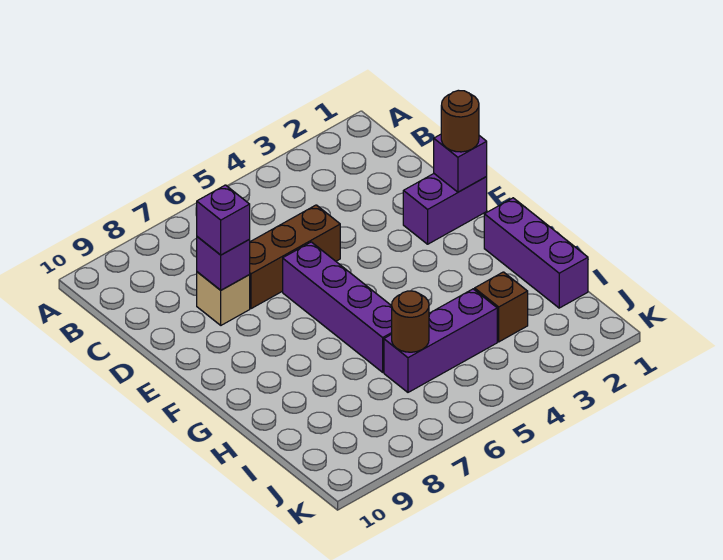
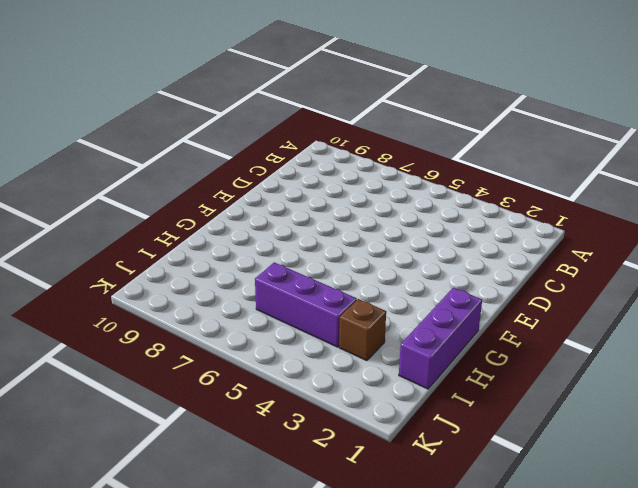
none -> brown 1x3 brick [249,205,340,309]
none -> tan 1x1 brick [197,272,250,325]
none -> purple 1x2 brick [403,174,487,244]

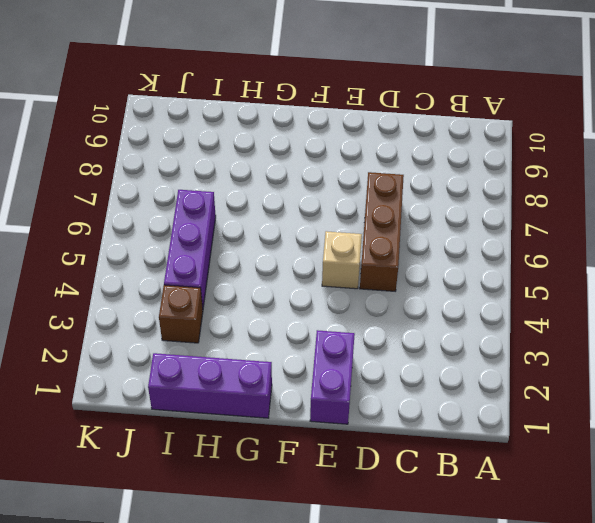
tan 1x1 brick [322,231,362,289] -> tan 1x1 brick moved to [197,272,250,325]
none -> purple 1x4 brick [283,242,392,372]
none -> purple 1x1 brick [197,237,250,290]
none -> purple 1x1 brick [434,134,487,192]

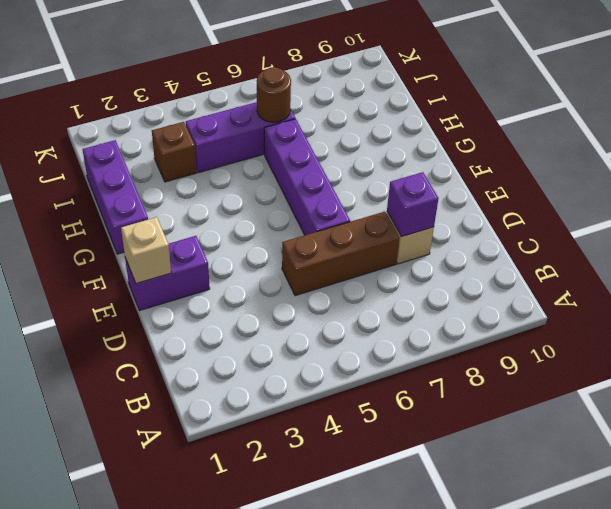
tan 1x1 brick [121,217,171,284] -> purple 1x1 brick [434,134,487,192]
none -> purple 1x1 brick [197,185,250,255]
none -> brown 1x1 round brick [441,90,479,152]

